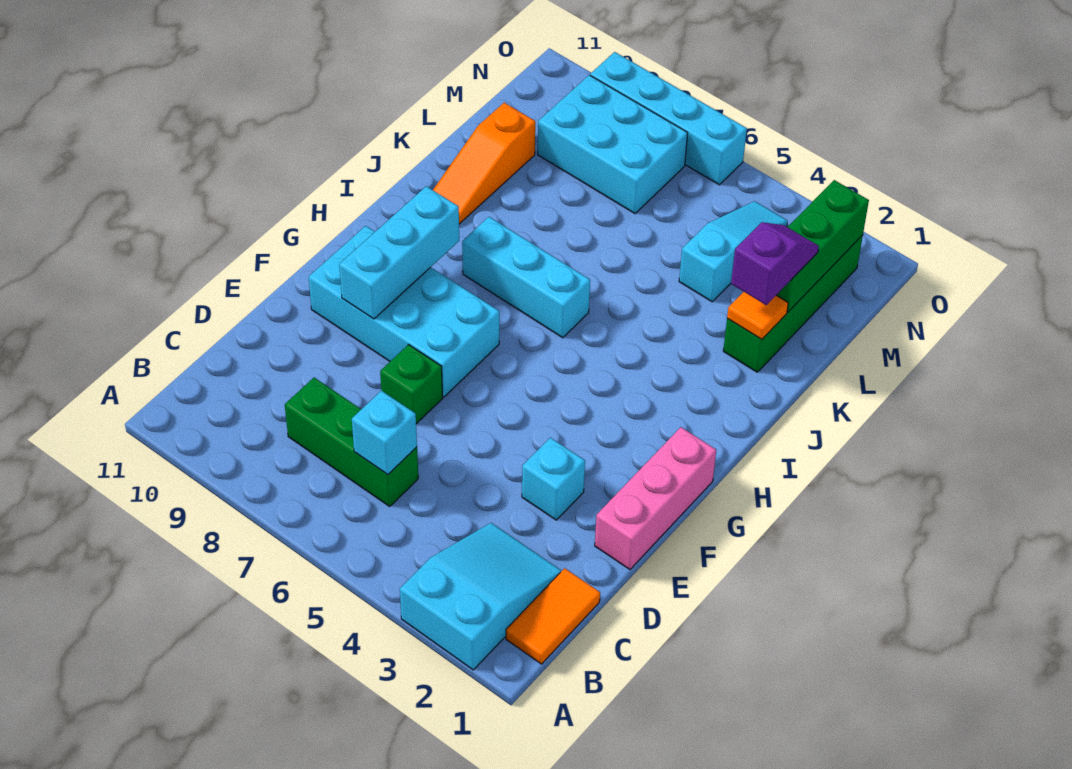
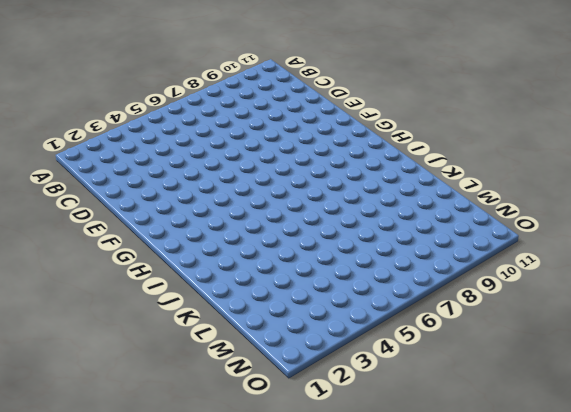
none -> cyan 2x3 slope [400,523,562,670]
none -> orange 1x2 tile [506,568,600,664]
none -> green 1x3 brick [285,378,418,506]

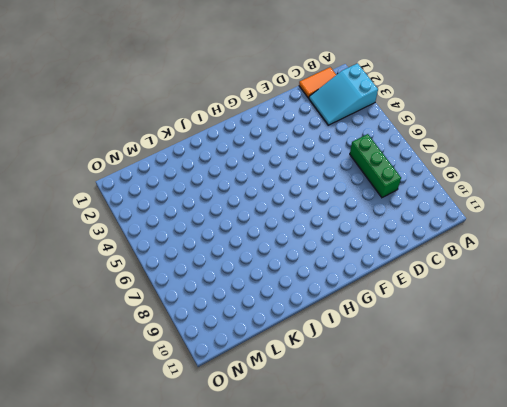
none -> pink 1x3 brick [595,427,716,569]
none -> cyan 1x1 brick [522,438,585,520]
none -> green 1x1 brick [380,345,443,424]

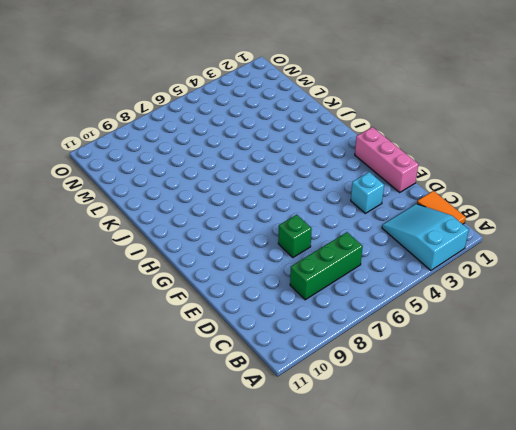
none -> cyan 2x4 brick [309,226,499,397]
none -> cyan 1x3 brick [462,217,590,338]
none -> orange 1x3 slope [433,103,535,224]

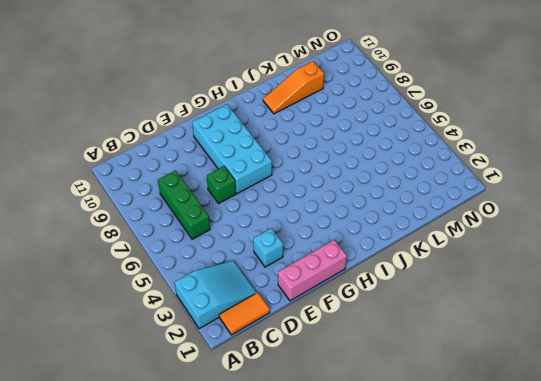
none -> cyan 1x3 brick [462,217,590,338]
none -> green 1x4 brick [723,235,863,372]
none -> cyan 1x3 slope [679,201,788,302]

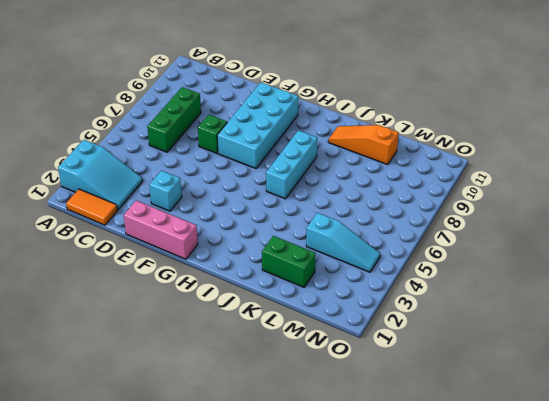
green 1x2 brick [262,236,316,287] -> green 1x4 brick [723,235,863,372]
none -> cyan 2x3 brick [538,75,688,214]
none -> cyan 1x4 brick [590,52,747,185]
none -> cyan 1x1 brick [352,391,417,475]

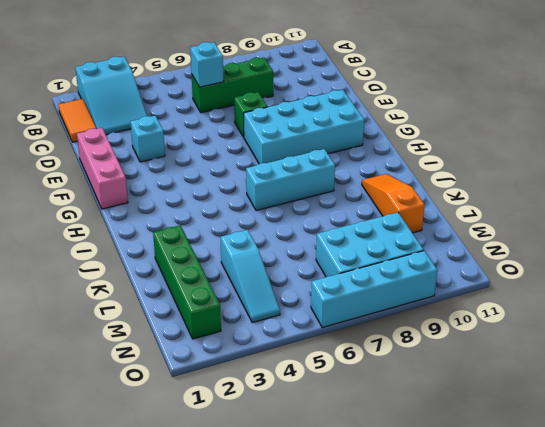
none -> cyan 1x3 brick [339,186,459,319]
none -> orange 1x1 tile [727,292,788,339]
none -> green 1x3 brick [777,180,869,312]

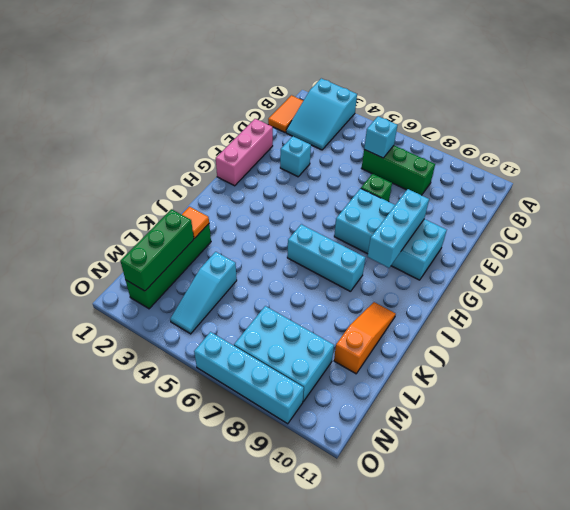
none -> purple 1x2 slope [731,222,819,305]

